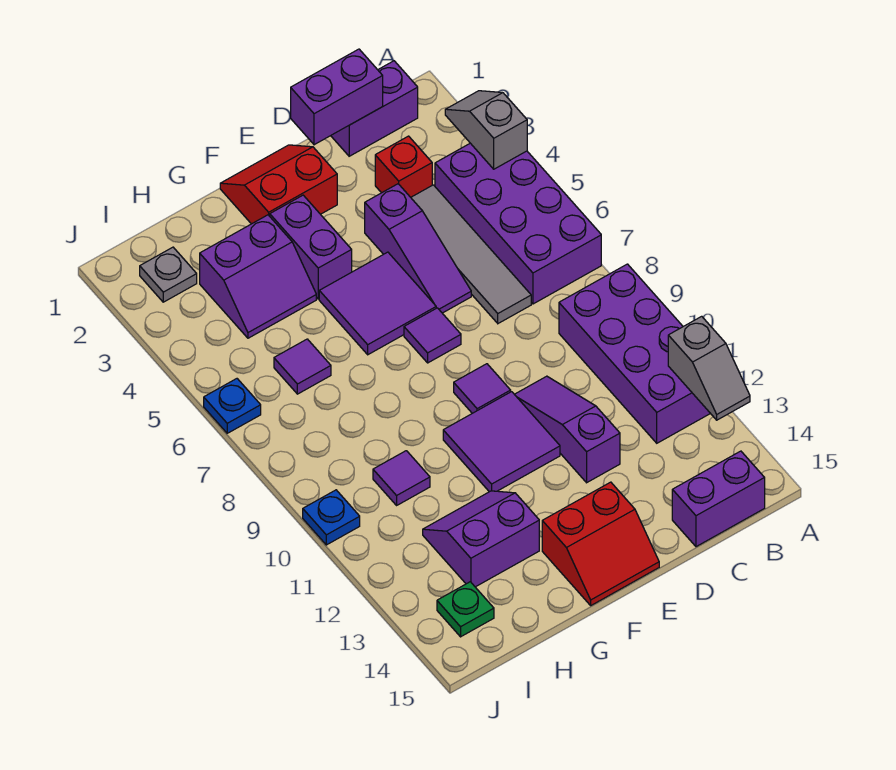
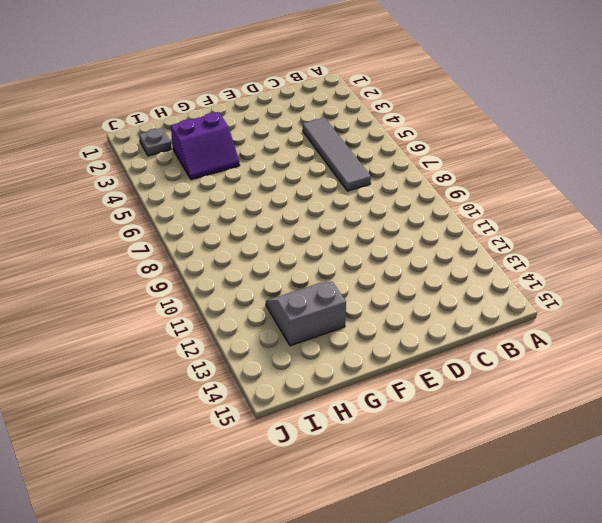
grey 2x2 slope [266,282,346,346] -> purple 2x2 slope [423,491,539,587]
none -> purple 2x4 brick [435,143,601,304]
none -> purple 2x4 brick [559,264,710,443]
none -> purple 1x2 brick [331,61,418,156]

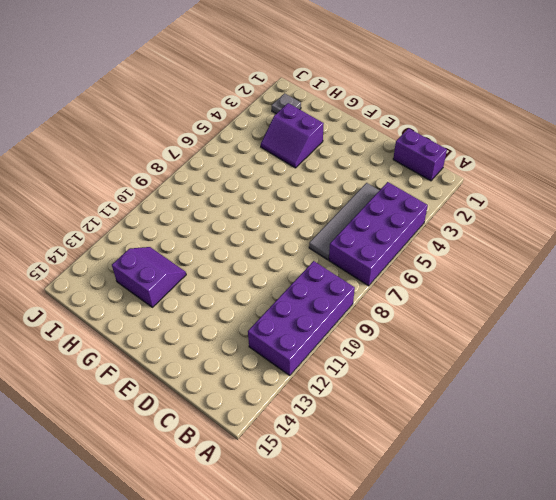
none -> purple 1x2 brick [672,451,765,547]
none -> red 1x1 brick [375,136,432,197]
none -> purple 1x3 slope [365,184,471,313]

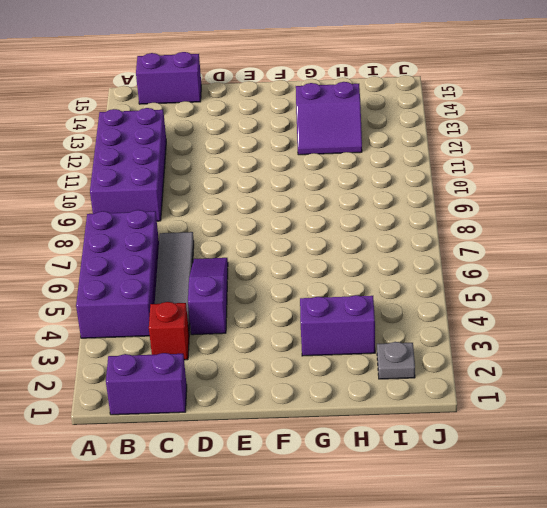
none -> purple 1x3 slope [514,376,620,483]
none -> red 2x2 slope [220,145,337,224]
none -> purple 2x2 tile [319,252,436,355]

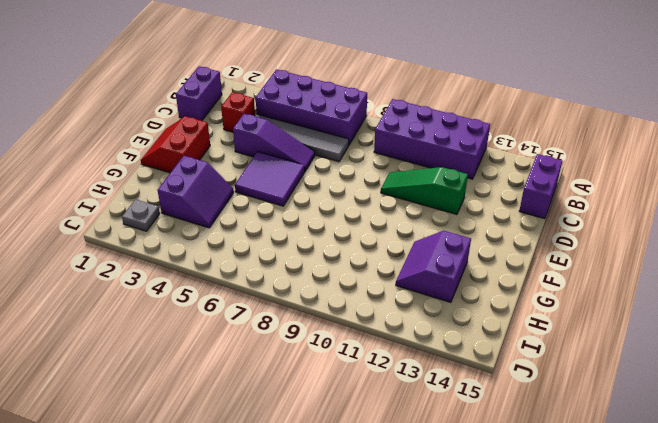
green 1x3 slope [381,167,468,214] -> purple 1x3 slope [514,376,620,483]
none -> purple 1x1 tile [404,308,461,363]
none -> purple 1x1 tile [454,364,511,413]
none -> purple 2x2 tile [443,392,560,492]

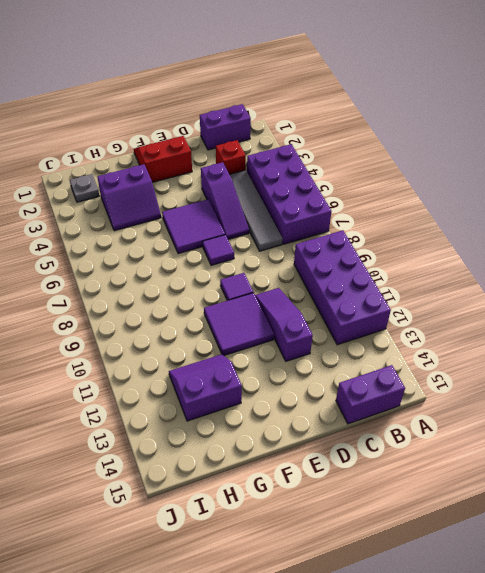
none -> red 2x2 slope [542,482,659,605]
none -> purple 1x2 brick [270,195,352,299]
none -> purple 1x1 tile [274,339,331,394]

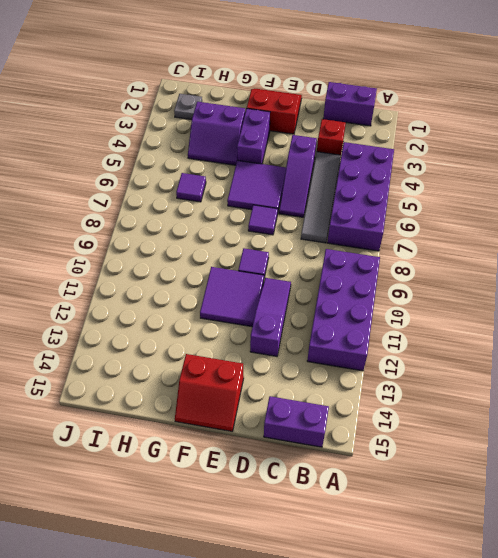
none -> purple 2x2 slope [423,491,539,587]
none -> purple 1x1 tile [373,451,430,505]
none -> green 1x1 plate [437,582,494,637]

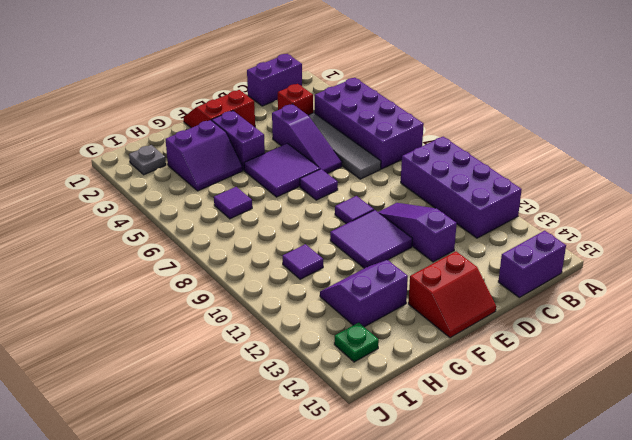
none -> blue 1x1 plate [204,379,261,433]
none -> blue 1x1 plate [303,490,360,545]
none -> grey 1x2 slope [445,91,527,169]

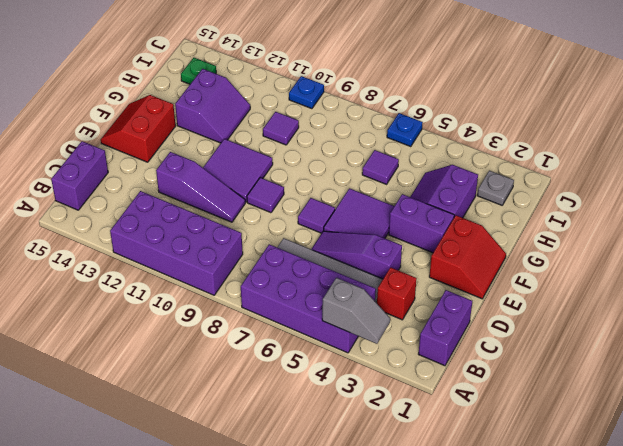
none -> grey 1x2 slope [668,316,750,420]
none -> purple 1x2 brick [291,49,383,145]

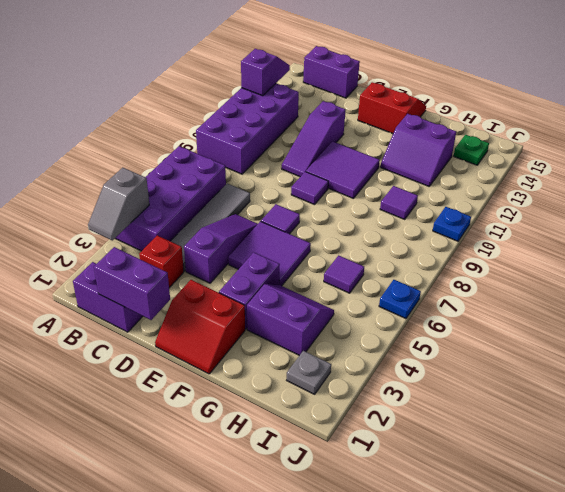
purple 1x2 slope [241,49,290,96] -> grey 1x2 slope [668,316,750,420]

